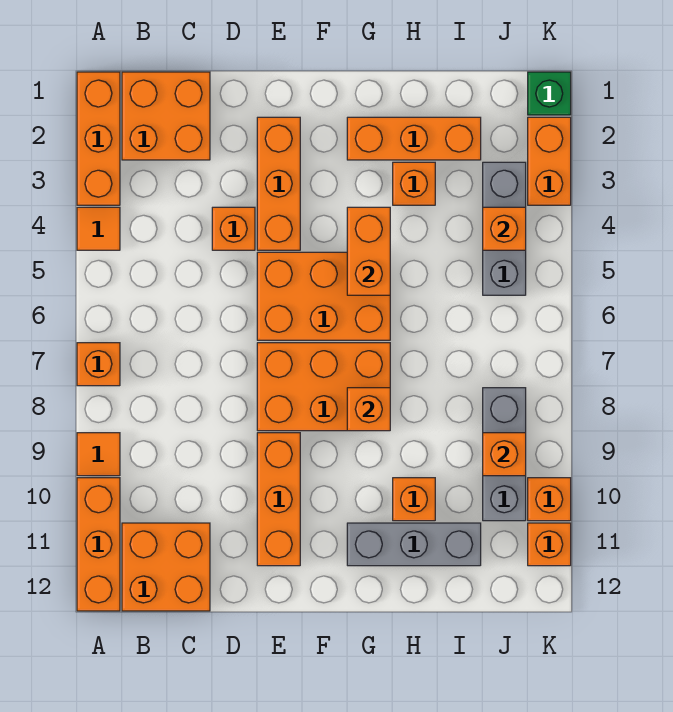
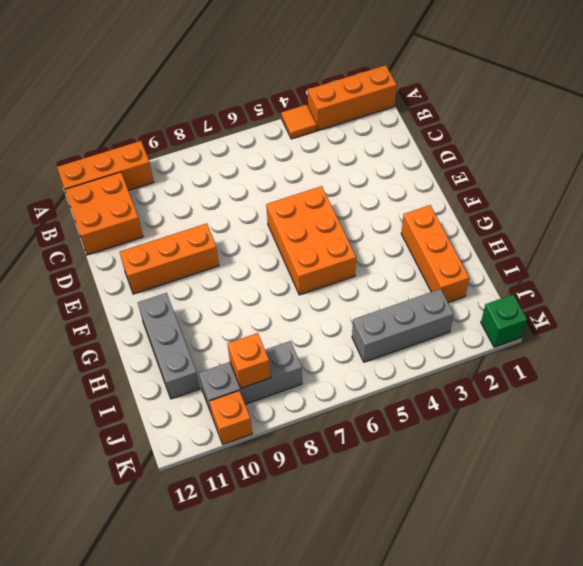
none -> orange 1x1 brick [77,343,120,386]
none -> orange 1x1 tile [77,433,120,476]
none -> orange 2x2 brick [122,72,210,160]

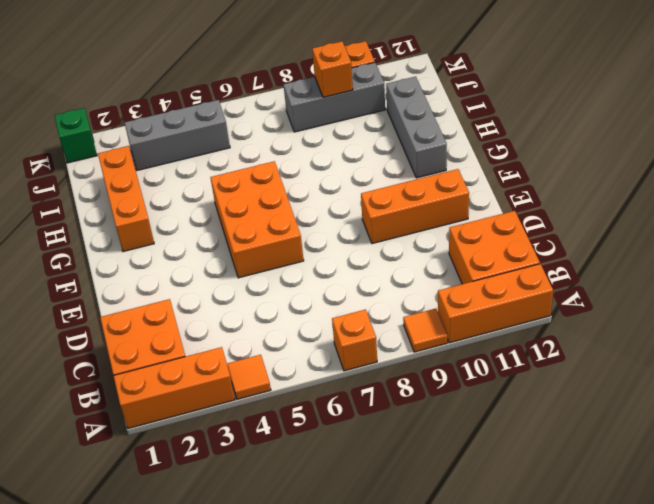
none -> orange 1x1 brick [212,207,255,250]
none -> orange 1x3 brick [257,117,300,250]
none -> orange 2x3 brick [257,343,390,431]

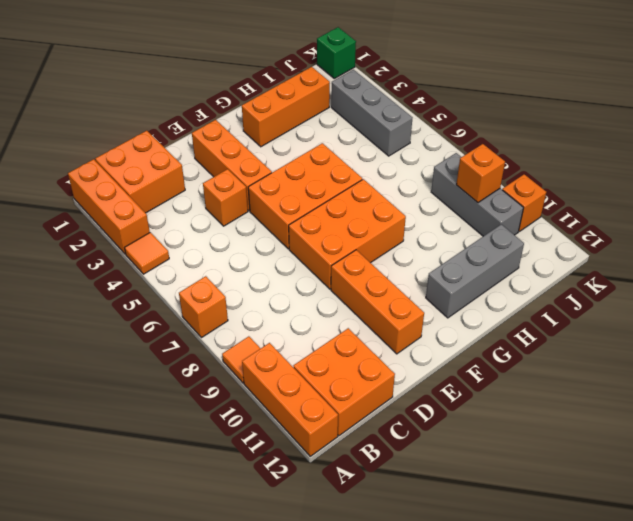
none -> orange 1x1 brick [393,162,435,205]
none -> orange 1x1 brick [393,478,435,521]
none -> orange 1x2 brick [528,117,571,205]

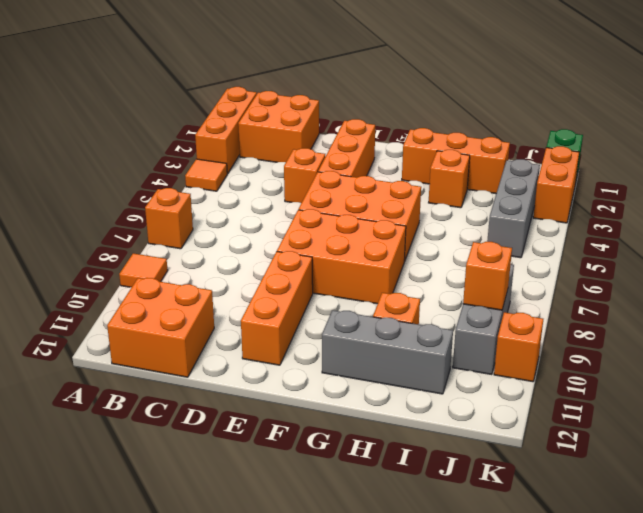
none -> orange 1x3 brick [77,478,120,611]
none -> orange 1x1 brick [528,523,571,566]
none -> orange 1x2 brick [347,207,390,295]

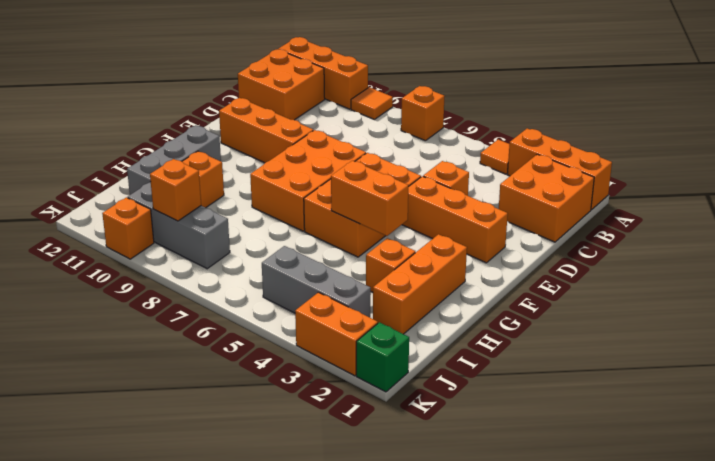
none -> orange 1x1 brick [528,523,571,566]
none -> orange 1x1 brick [347,388,390,431]
none -> orange 1x1 brick [483,207,526,250]

